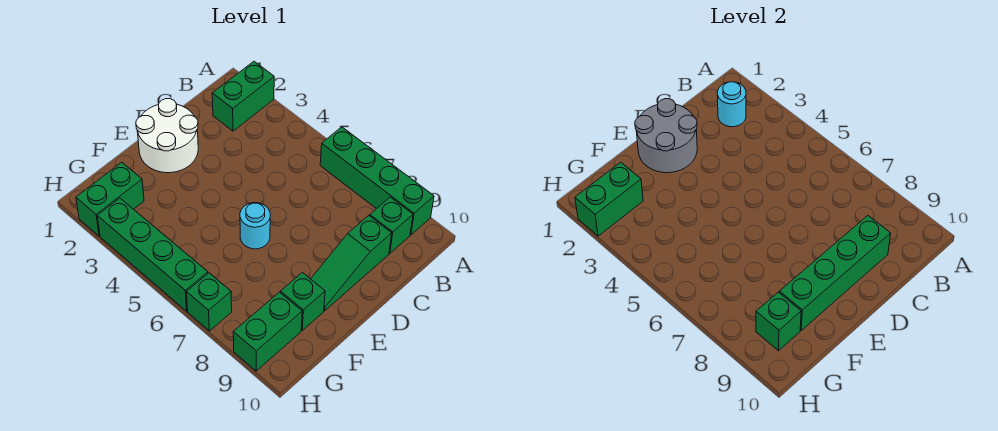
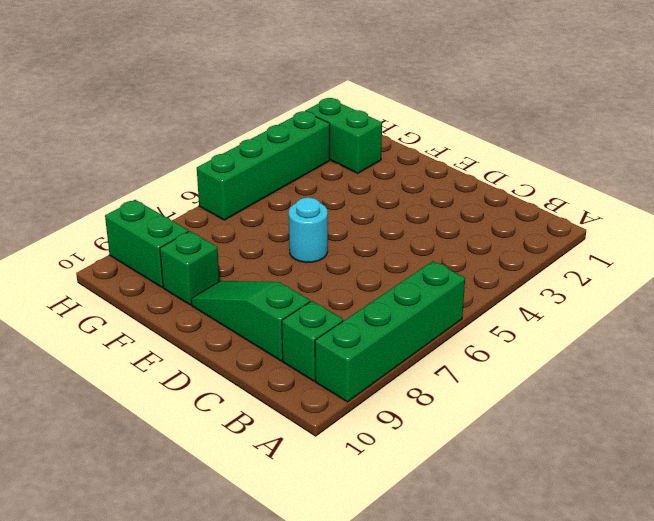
none -> green 1x2 brick [212,61,274,131]
none -> white 2x2 round brick [136,99,198,173]
none -> green 1x1 brick [187,273,232,331]

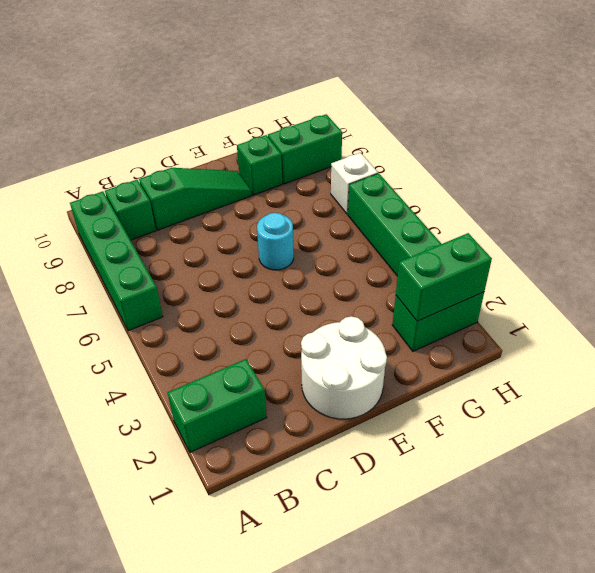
white 1x1 brick [331,153,378,214] -> green 1x1 brick [187,273,232,331]
none -> cyan 1x1 round brick [717,82,746,127]
none -> green 1x4 brick [779,216,891,330]
none -> grey 2x2 round brick [635,99,697,173]

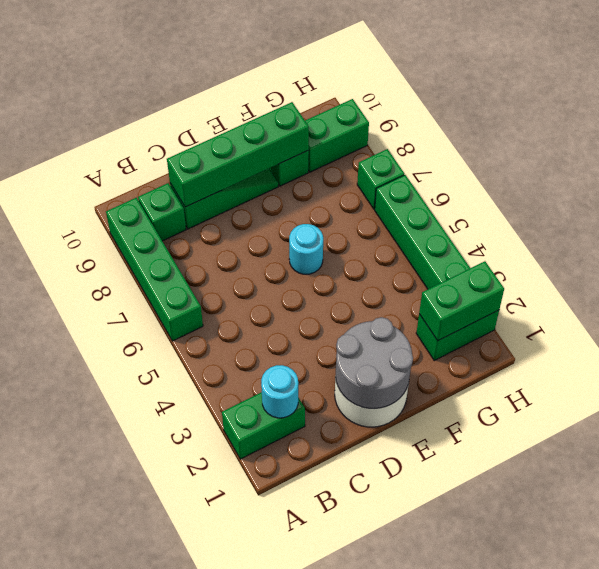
none -> green 1x1 brick [756,292,801,351]

